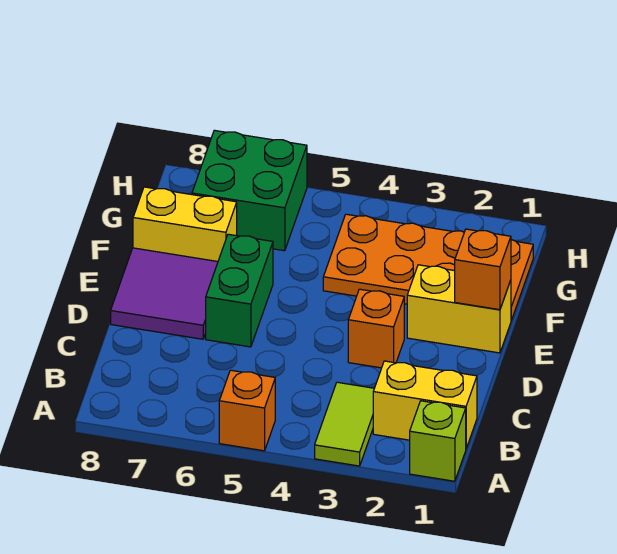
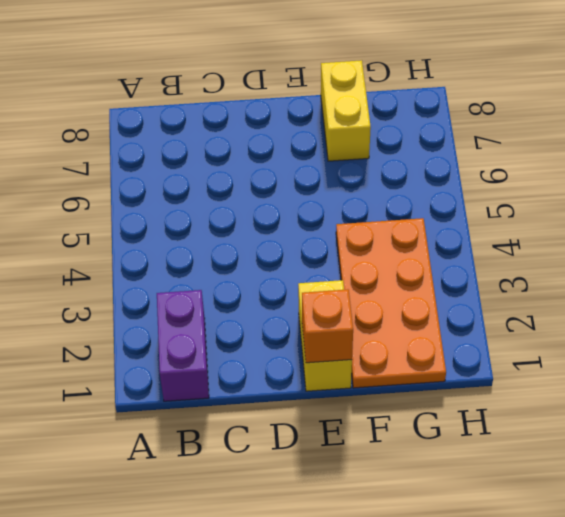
purple 1x2 brick [157,290,209,401] -> yellow 1x2 brick [373,361,477,448]
none -> lime 1x1 brick [410,401,466,481]
none -> lime 1x2 tile [315,382,374,466]
none -> orange 1x1 brick [219,370,275,451]

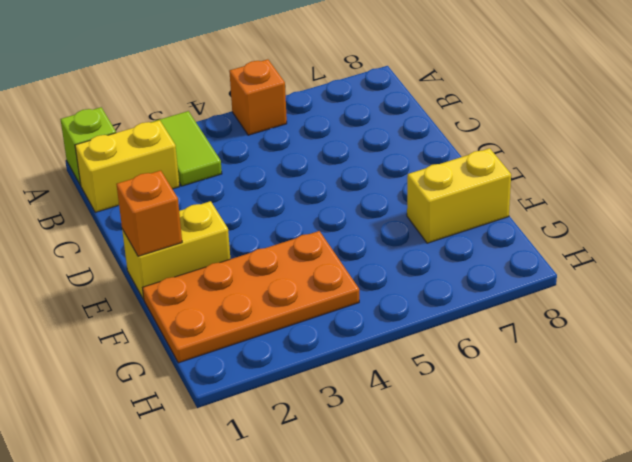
none -> orange 1x1 brick [348,289,404,368]
none -> green 1x2 brick [206,234,273,347]
none -> purple 2x2 tile [111,248,218,339]

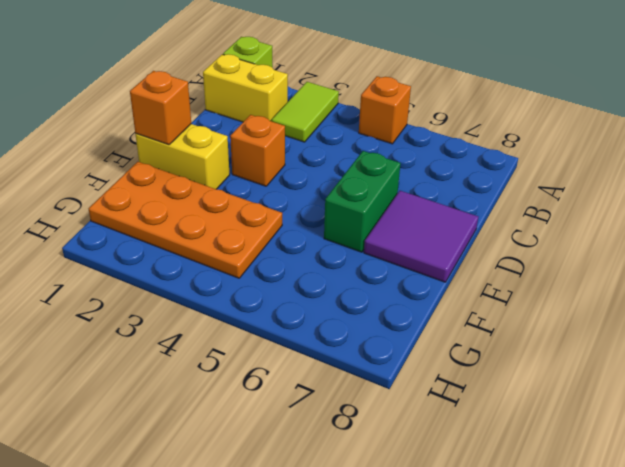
none -> yellow 1x2 brick [133,187,237,261]
none -> green 2x2 brick [192,130,307,251]

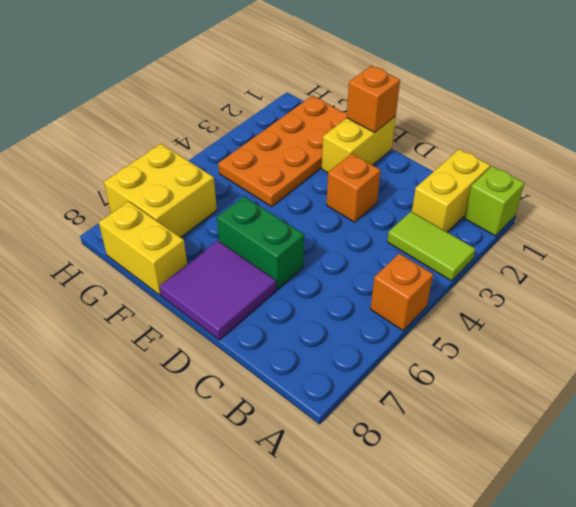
yellow 1x2 brick [99,201,187,295] -> yellow 1x2 brick turned to [133,187,237,261]
yellow 2x2 brick [104,144,217,237] -> green 2x2 brick [192,130,307,251]

